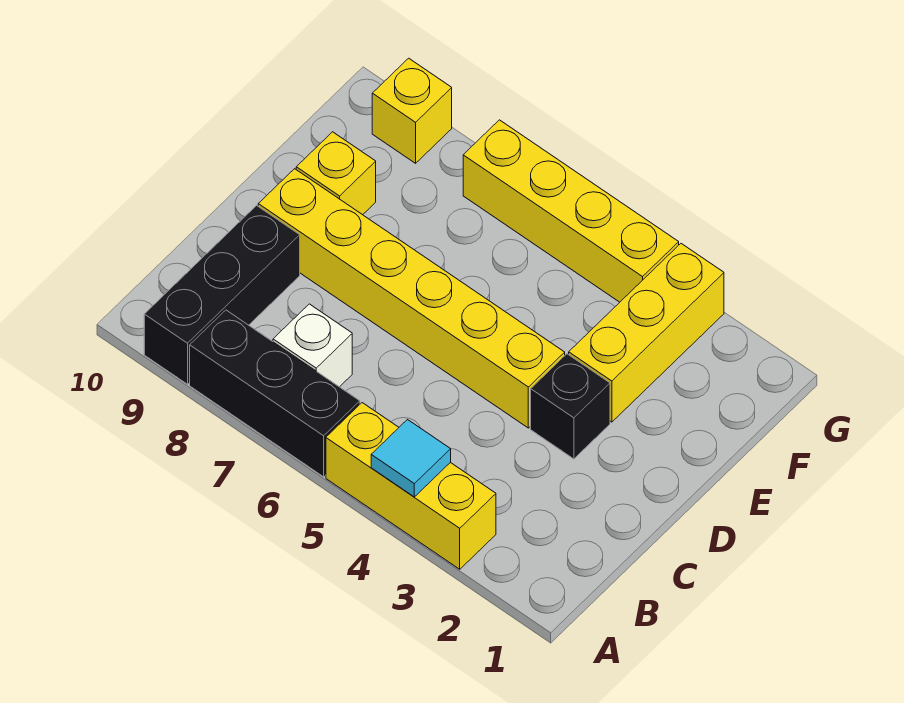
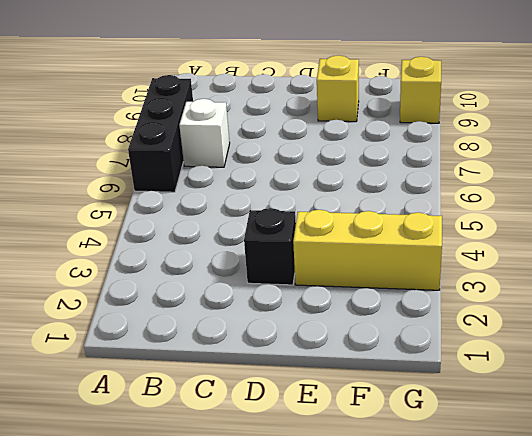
none -> yellow 1x3 brick [326,403,496,569]
none -> black 1x3 brick [144,206,300,384]

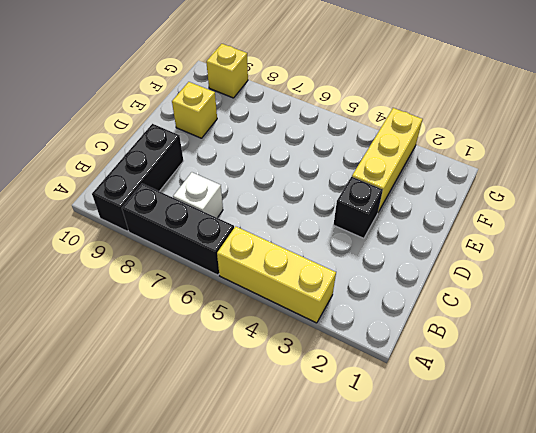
none -> yellow 1x6 brick [258,169,565,428]
none -> yellow 1x4 brick [463,120,679,302]

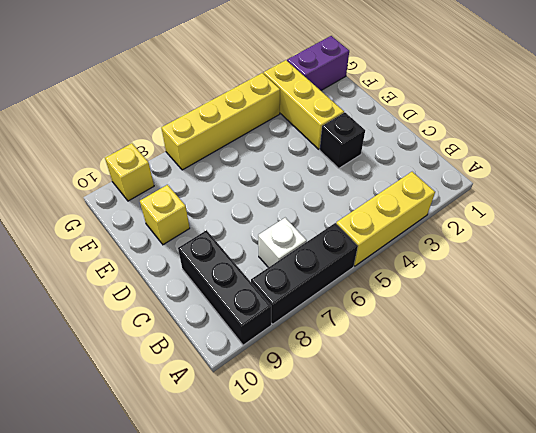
purple 1x2 brick [287,36,349,90] -> none
none -> yellow 1x6 brick [258,169,565,428]
none -> cyan 1x1 tile [371,420,451,497]

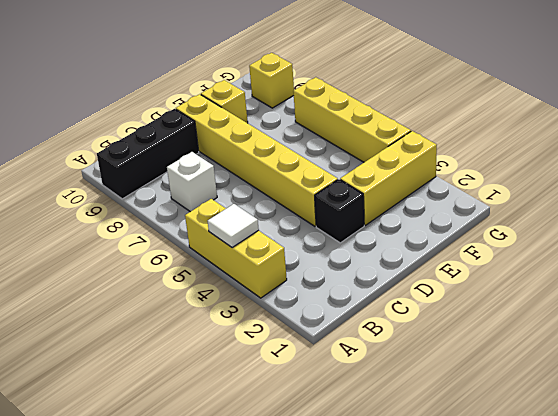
white 1x1 tile [208,204,259,247] -> cyan 1x1 tile [371,420,451,497]
none -> black 1x3 brick [190,310,360,477]

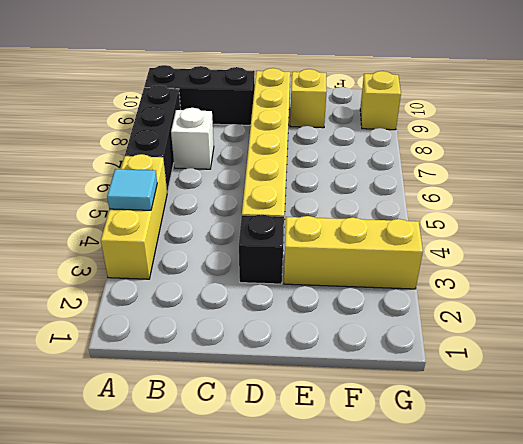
none -> yellow 1x4 brick [463,120,679,302]

